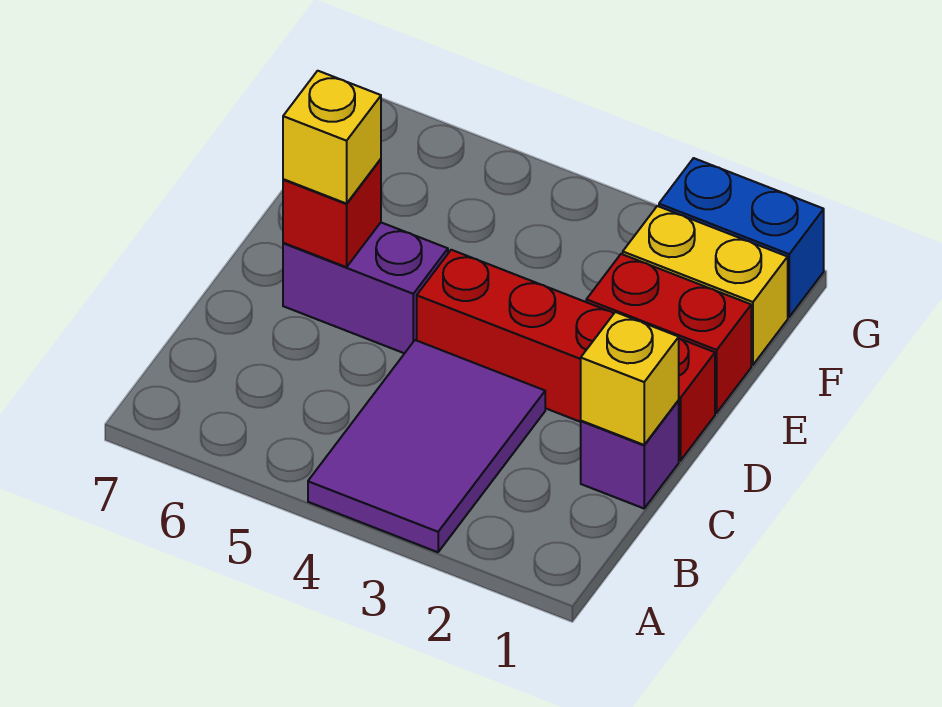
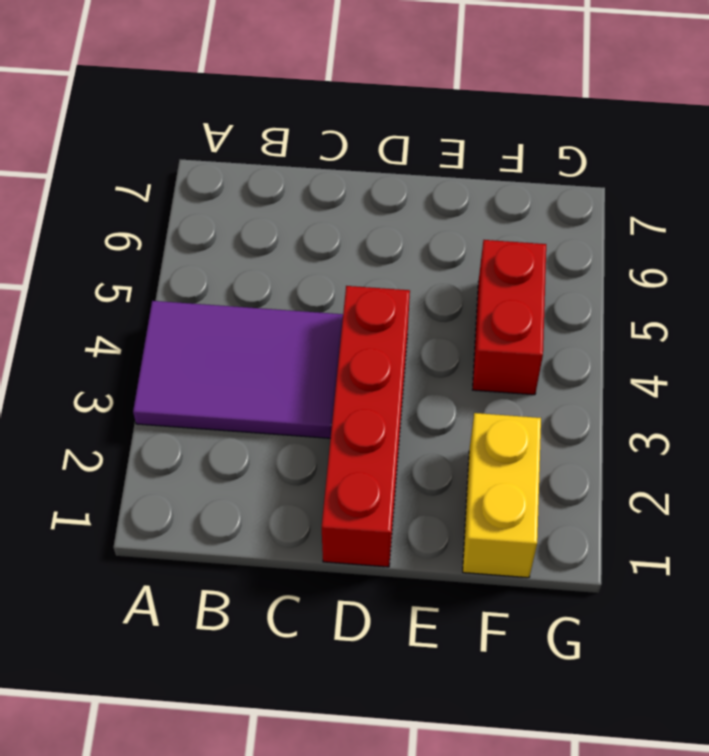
red 1x2 brick [473,240,546,395] -> red 1x2 brick moved to [586,254,751,413]
none -> purple 1x1 brick [581,400,679,508]
none -> purple 1x2 brick [283,223,448,353]

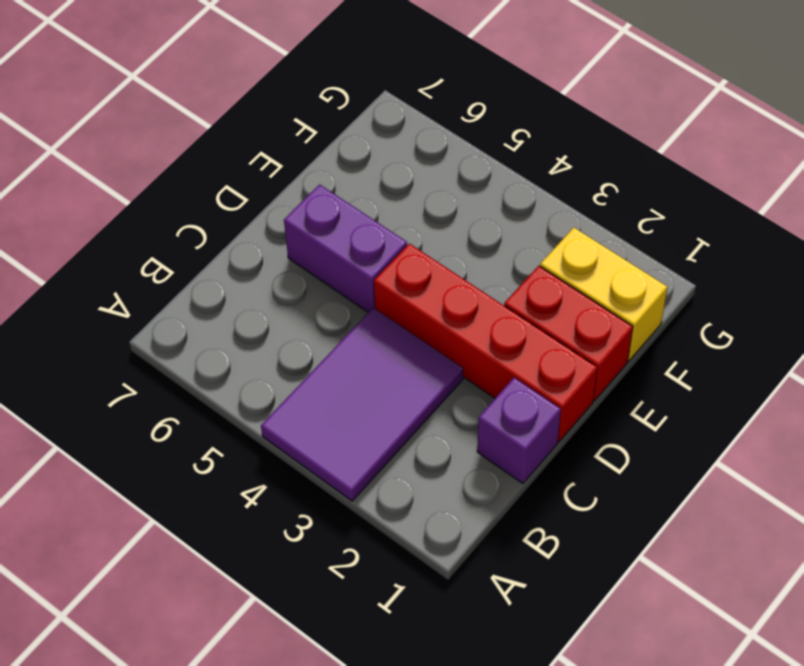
none -> blue 1x2 brick [659,158,824,317]
none -> yellow 1x1 brick [581,312,679,445]

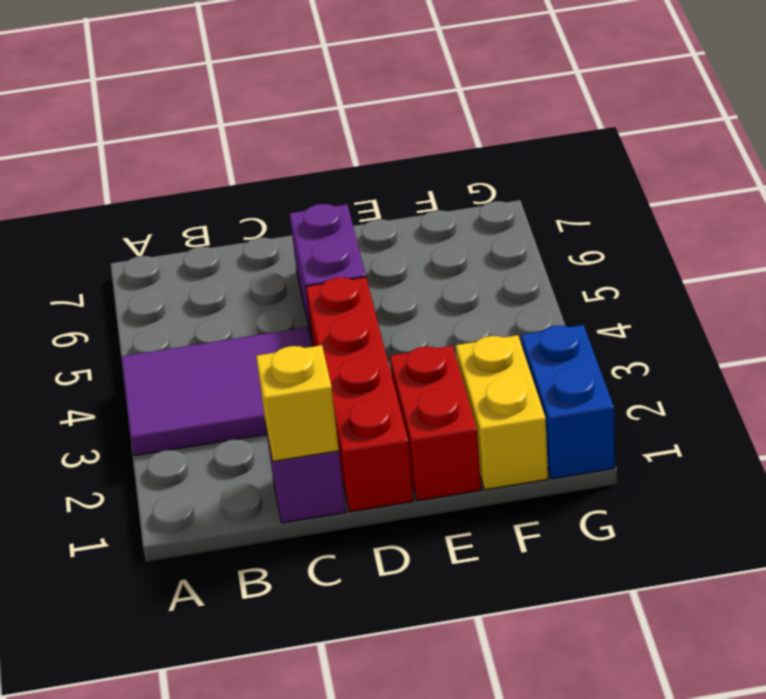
none -> red 1x1 brick [283,159,381,267]
none -> yellow 1x1 brick [283,71,381,204]

